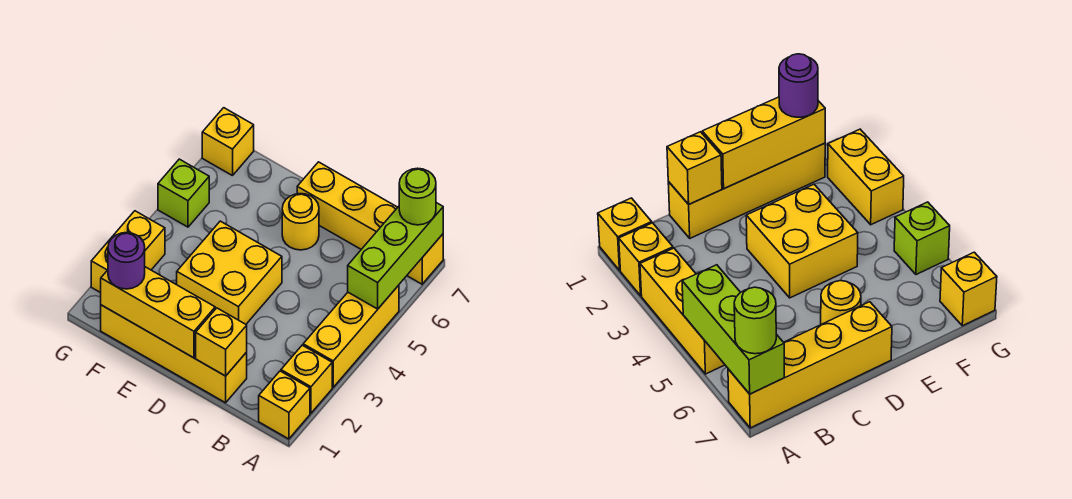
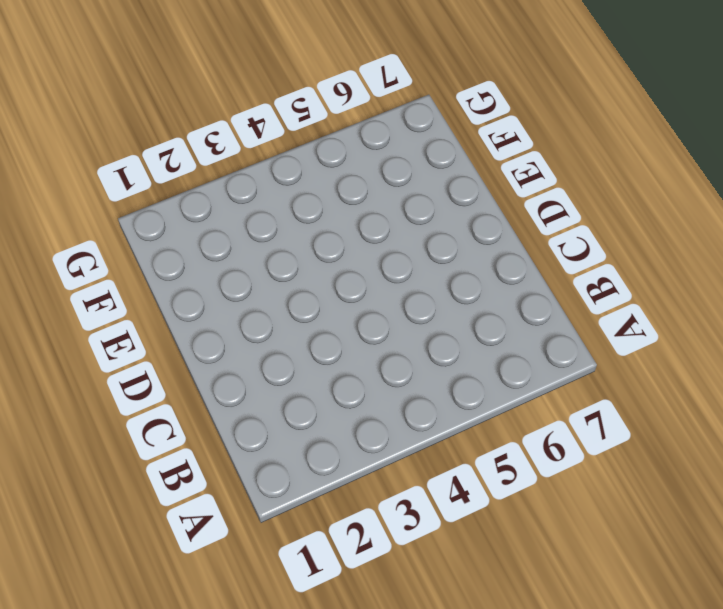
none -> yellow 1x1 brick [259,371,310,439]
none -> yellow 1x1 brick [281,345,332,413]
none -> yellow 1x3 brick [303,285,399,387]

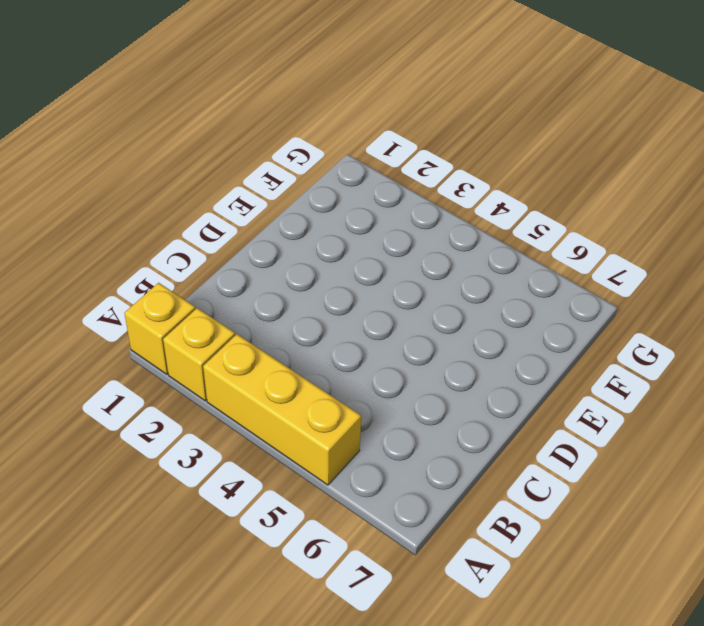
none -> yellow 1x4 brick [297,162,443,284]
none -> yellow 1x4 brick [101,305,247,403]
none -> yellow 2x2 brick [176,221,282,324]

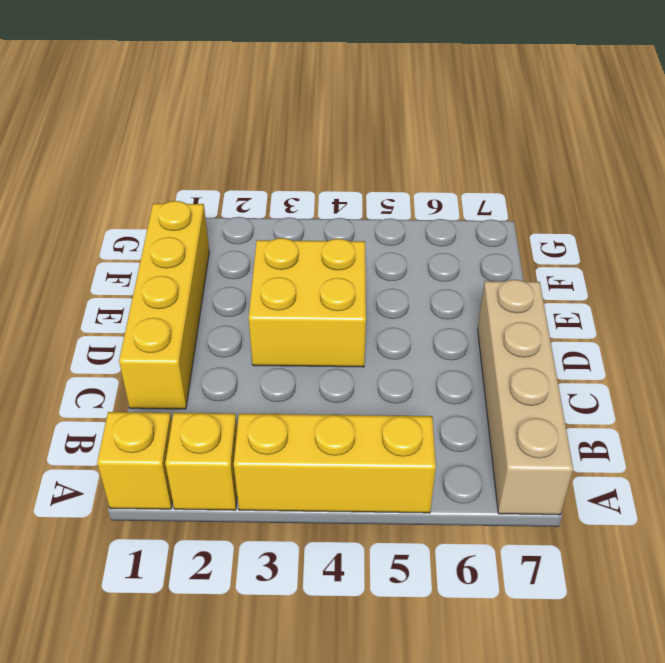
tan 1x4 brick [478,280,573,515] -> yellow 1x4 brick [297,162,443,284]
none -> yellow 1x1 round brick [282,194,319,250]
none -> yellow 1x2 brick [91,211,165,293]
none -> lime 1x1 brick [158,159,209,227]

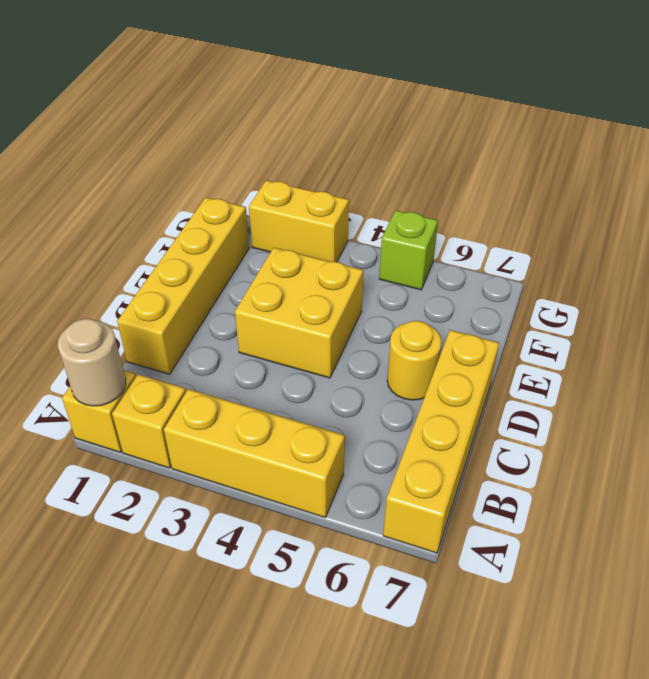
tan 1x1 round brick [58,319,126,406] -> none
none -> yellow 1x1 brick [202,108,254,176]
none -> lime 1x3 brick [348,203,443,309]
none -> yellow 1x1 brick [196,308,247,376]

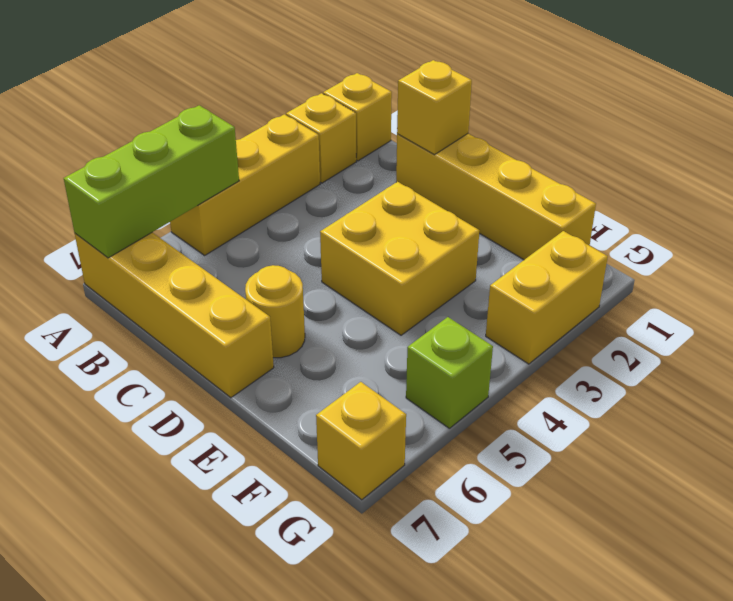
none -> yellow 1x3 brick [101,267,215,358]
none -> lime 1x1 round brick [399,168,436,225]
none -> purple 1x1 round brick [108,233,145,289]

